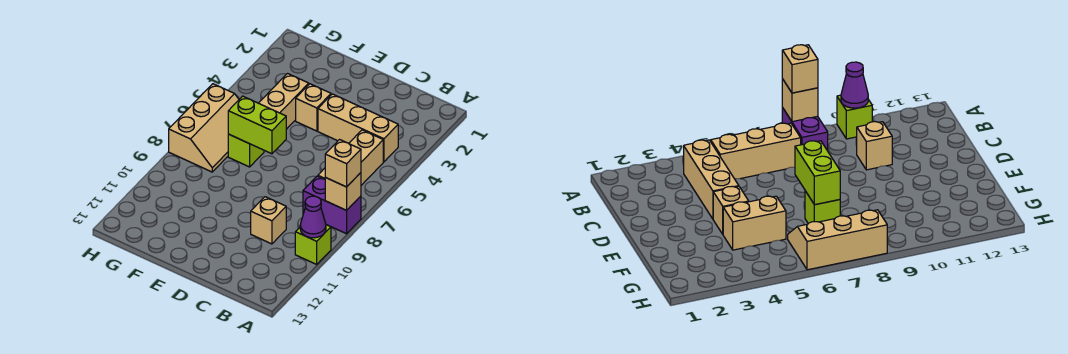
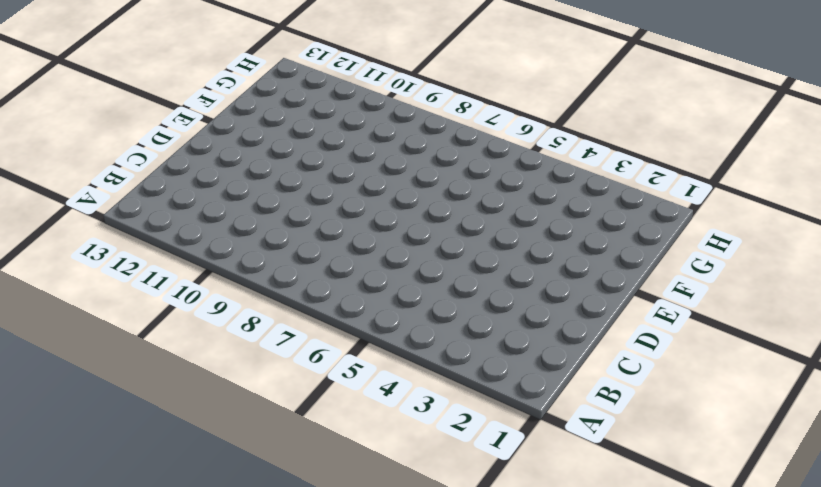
none -> purple 1x2 brick [303,176,361,234]
none -> lime 1x1 brick [295,225,331,264]
none -> tan 1x3 brick [318,94,398,162]

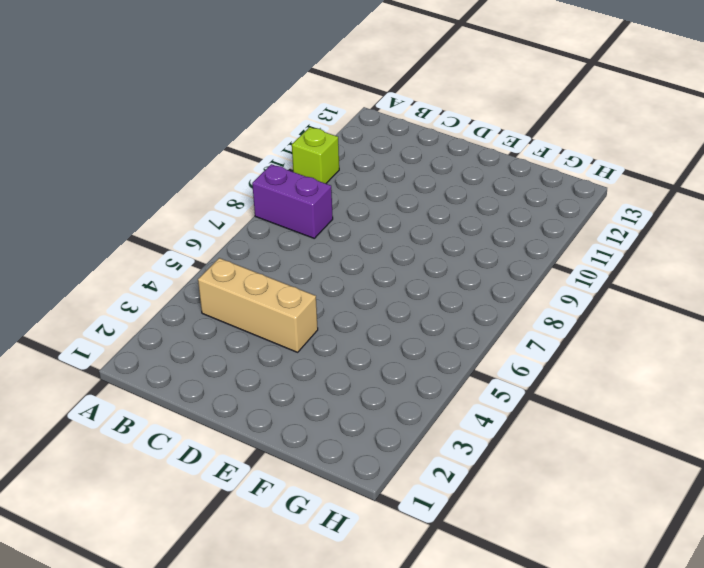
none -> tan 1x3 brick [318,130,383,185]
none -> tan 1x1 brick [251,197,286,244]
none -> tan 1x1 brick [296,84,331,131]

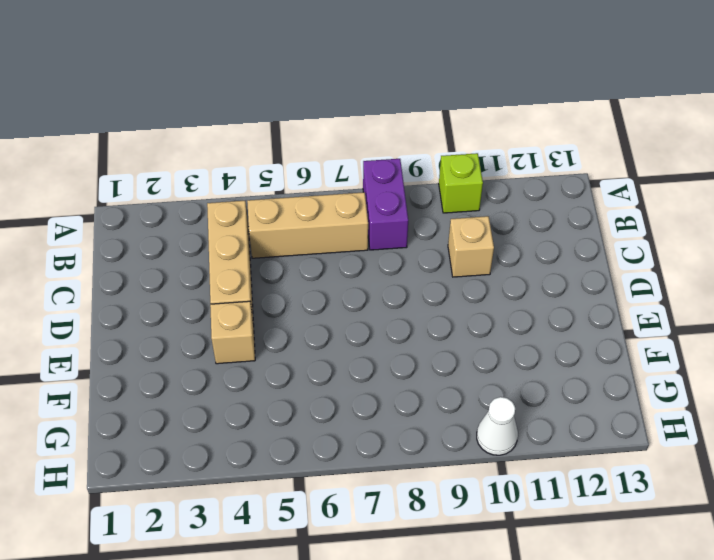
white 1x1 cone [477,397,518,455] -> none
none -> tan 1x2 brick [259,74,309,129]
none -> lime 1x1 brick [228,134,264,167]
none -> tan 2x3 slope [169,84,239,172]

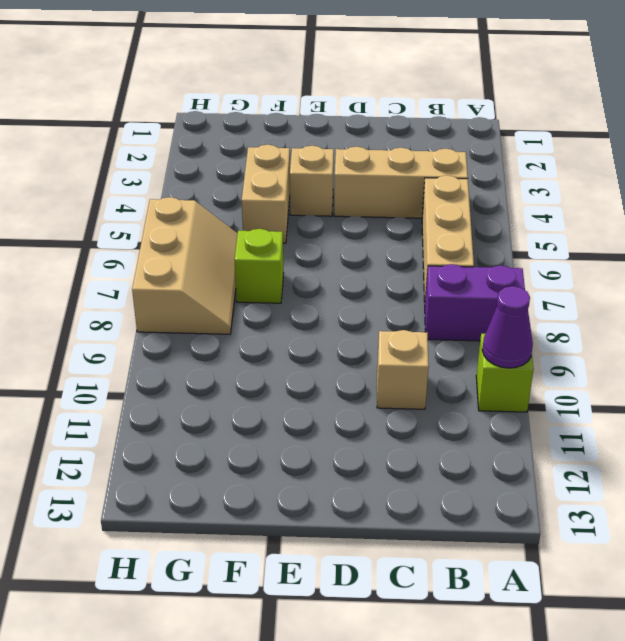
none -> tan 1x1 brick [325,173,361,210]
none -> lime 1x2 brick [228,96,286,154]
none -> tan 1x1 brick [325,140,361,187]

